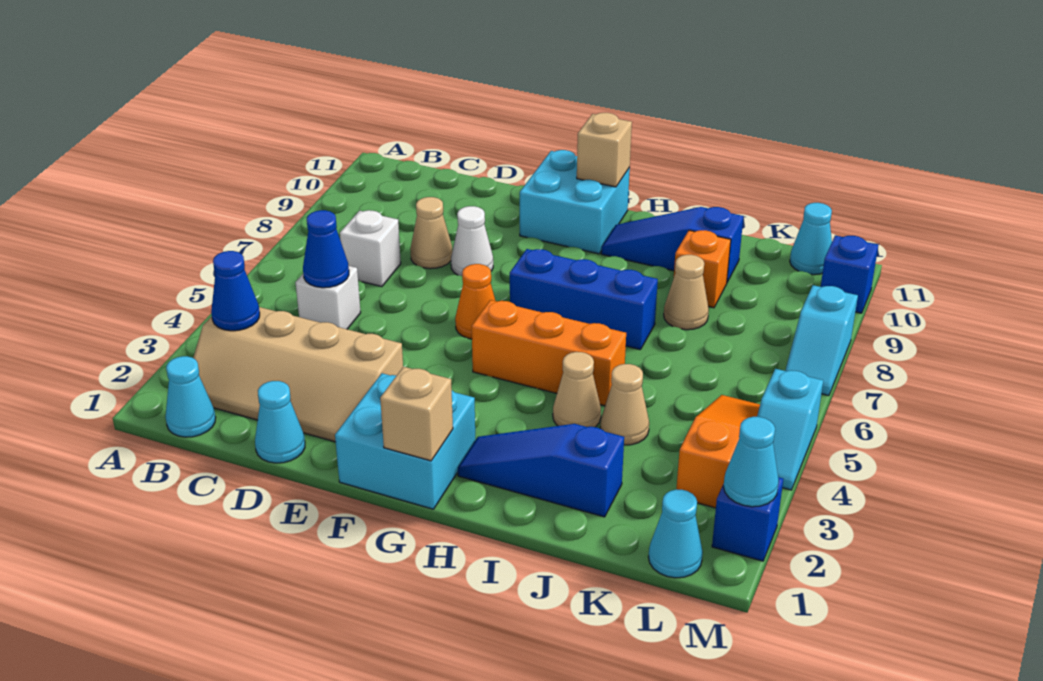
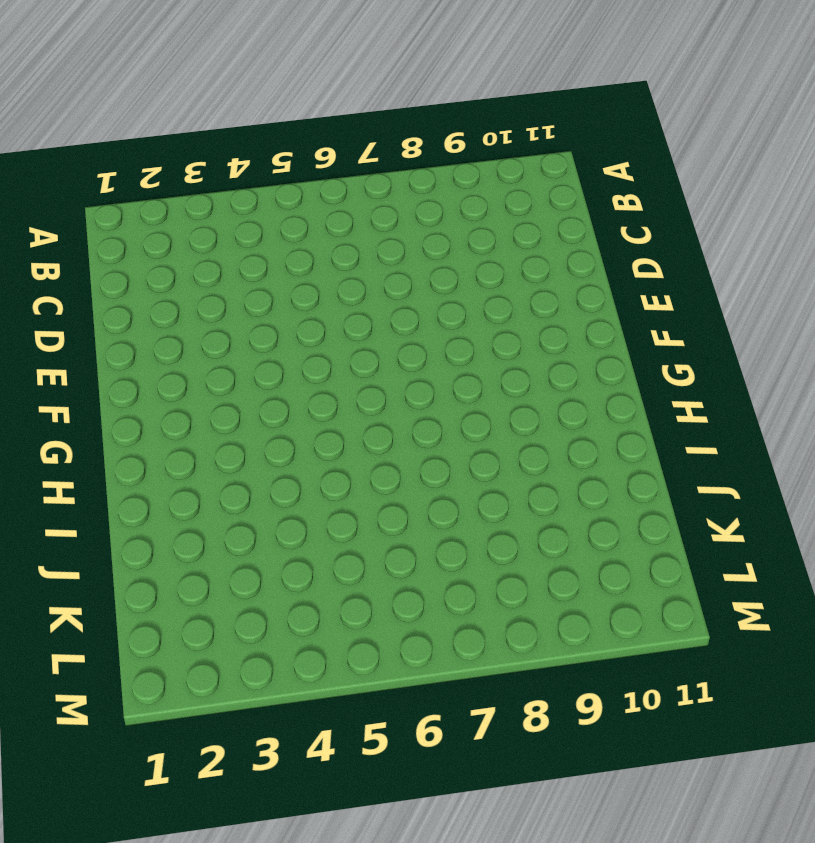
none -> cyan 1x1 cone [165,356,216,437]
none -> tan 2x4 slope [193,307,403,442]
none -> white 1x1 brick [295,266,361,329]
none -> white 1x1 brick [339,210,401,287]

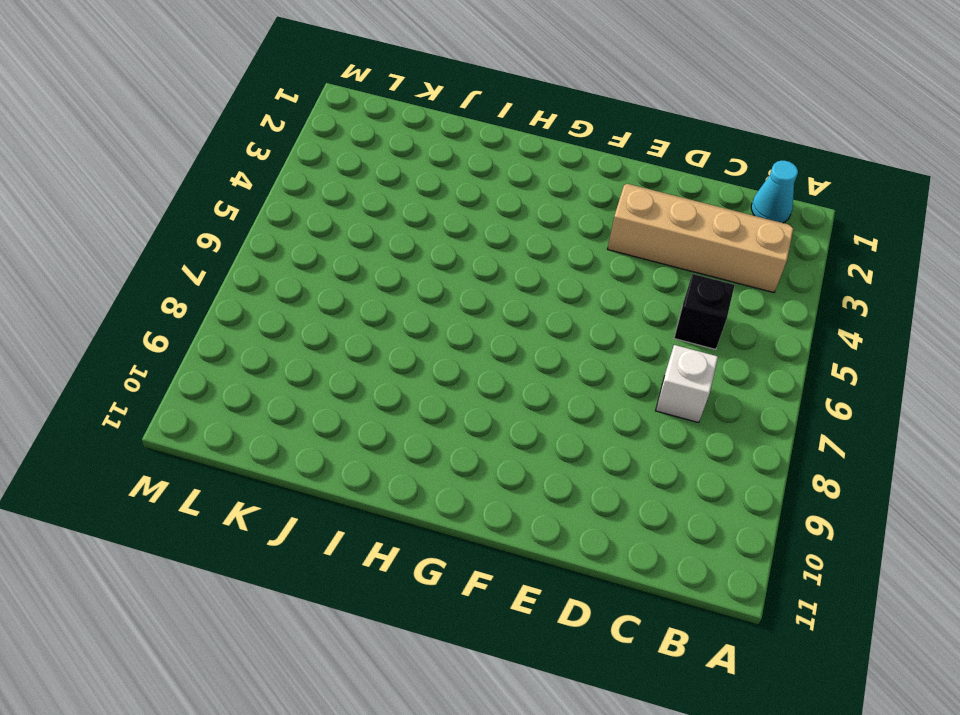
black 1x1 brick [674,274,735,349] -> white 1x1 brick [295,266,361,329]
none -> cyan 1x1 cone [255,381,305,463]
none -> tan 1x1 cone [410,197,452,269]
none -> white 1x1 cone [451,206,493,276]
none -> cyan 2x2 brick [335,373,475,509]

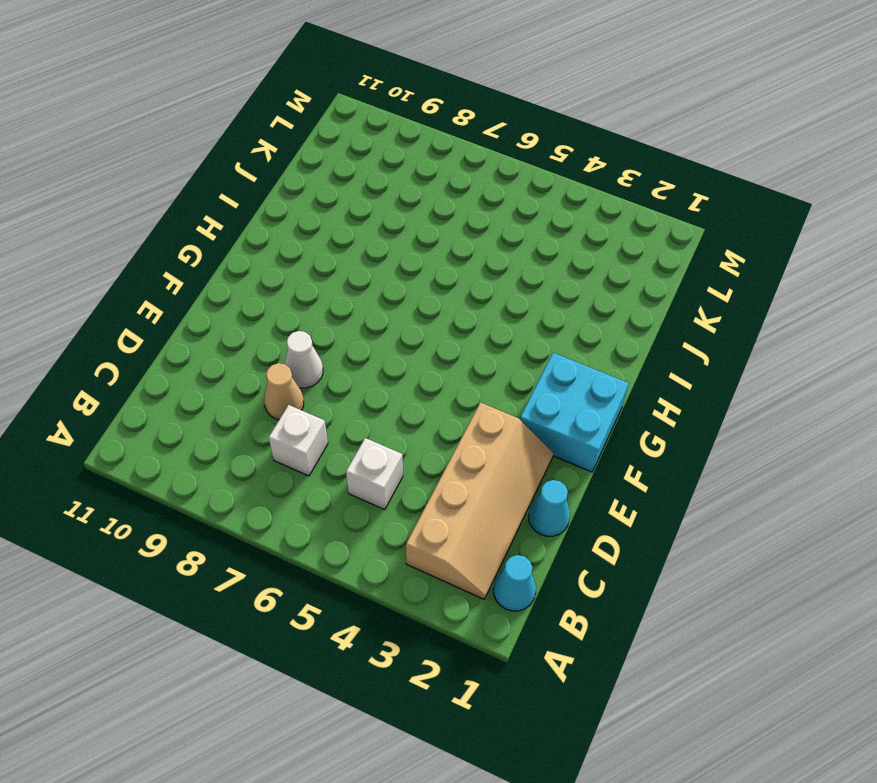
none -> orange 1x1 cone [455,264,495,339]
none -> cyan 2x2 brick [520,150,630,254]
none -> orange 1x3 brick [472,300,626,406]
none -> blue 1x3 brick [510,249,658,350]

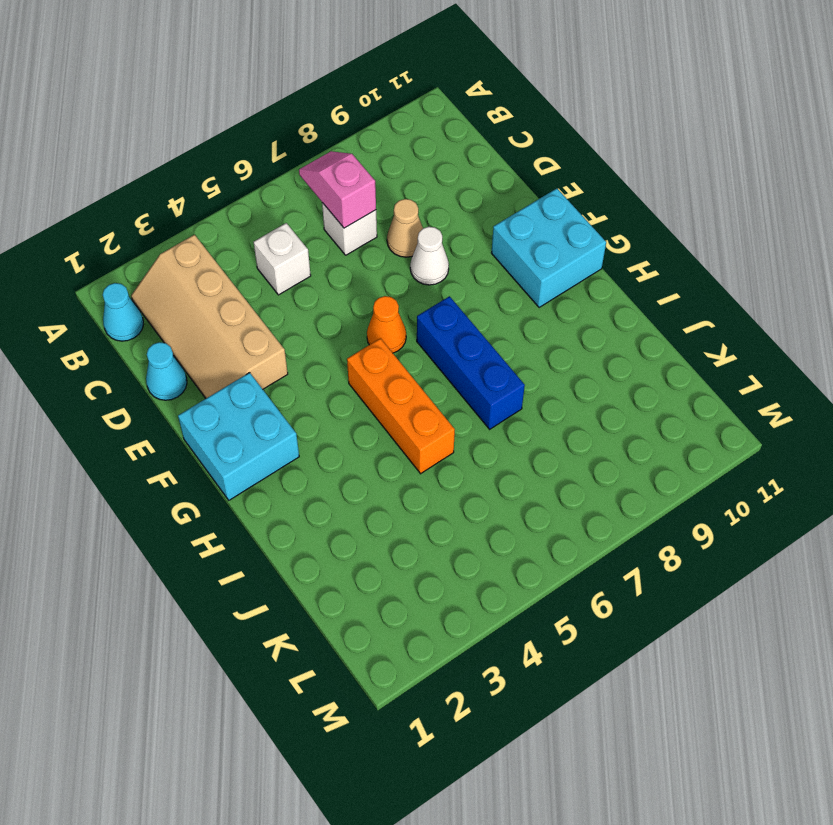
pink 1x2 slope [299,151,376,228] -> none
none -> blue 1x3 slope [458,424,624,517]
none -> blue 1x3 slope [601,207,743,282]
none -> tan 1x1 cone [553,352,601,427]
none -> tan 1x1 cone [600,364,649,445]

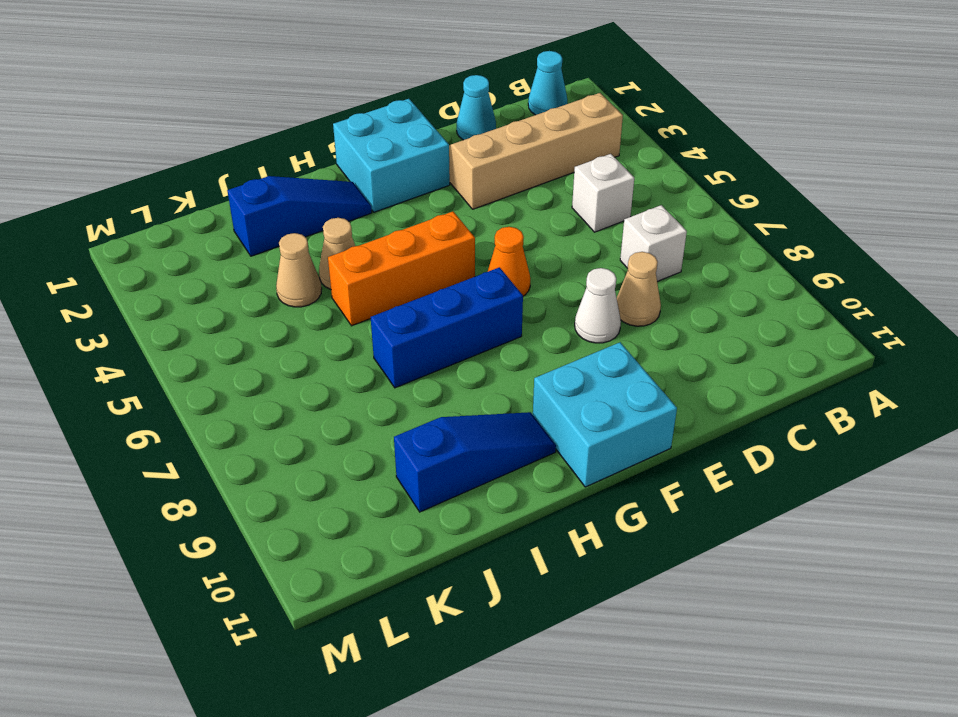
none -> tan 1x1 cone [664,255,709,330]
none -> orange 1x1 brick [674,230,731,308]
none -> cyan 1x1 cone [648,489,703,578]
none -> orange 1x3 slope [676,395,760,508]

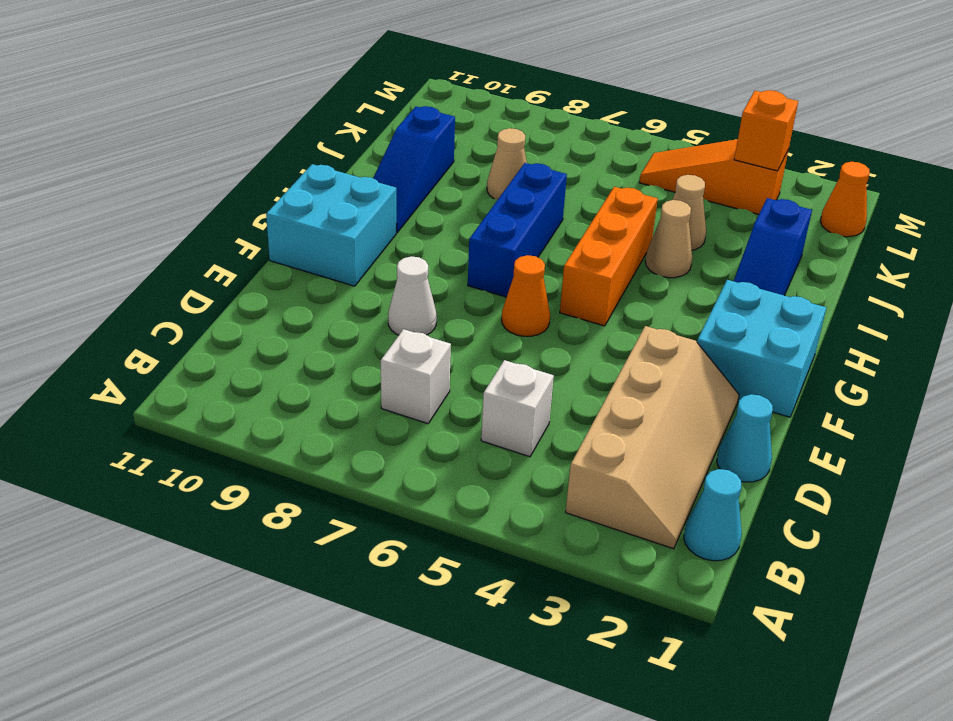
orange 1x1 cone [820,162,870,237] -> cyan 1x1 cone [648,489,703,578]
orange 1x1 brick [734,90,798,171] -> orange 1x1 brick moved to [674,230,731,308]
none -> tan 1x1 cone [410,197,452,269]
none -> cyan 1x1 cone [790,203,832,275]
none -> blue 1x1 brick [712,477,783,561]
none -> cyan 1x2 slope [757,369,823,490]

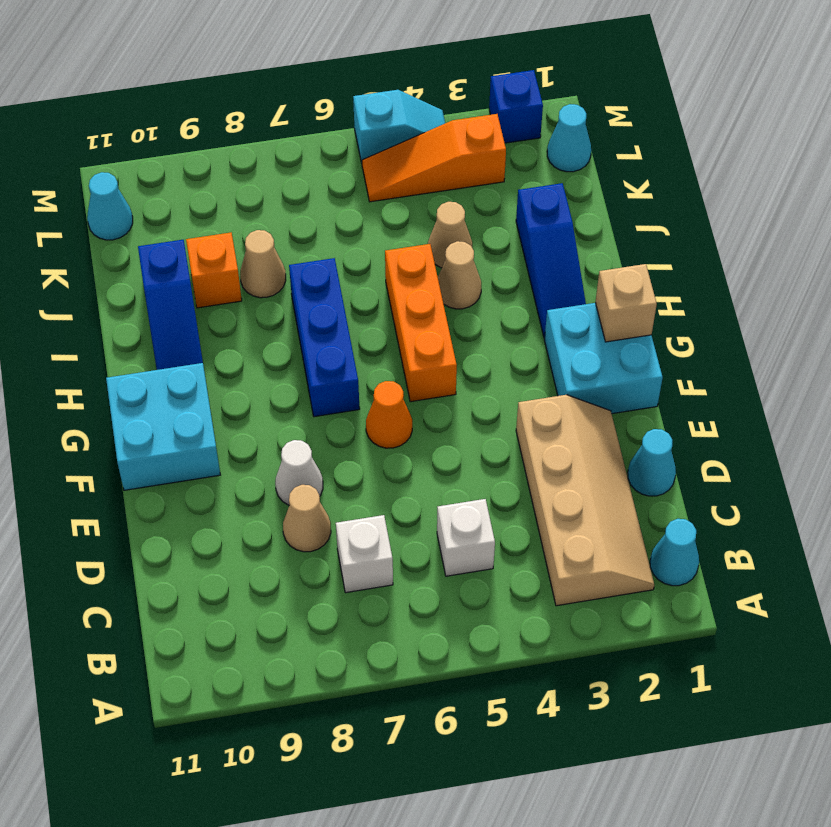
none -> cyan 1x2 slope [785,285,858,396]
none -> blue 1x1 brick [821,235,878,313]
none -> blue 1x1 cone [211,251,260,331]
none -> blue 1x1 cone [303,210,349,288]

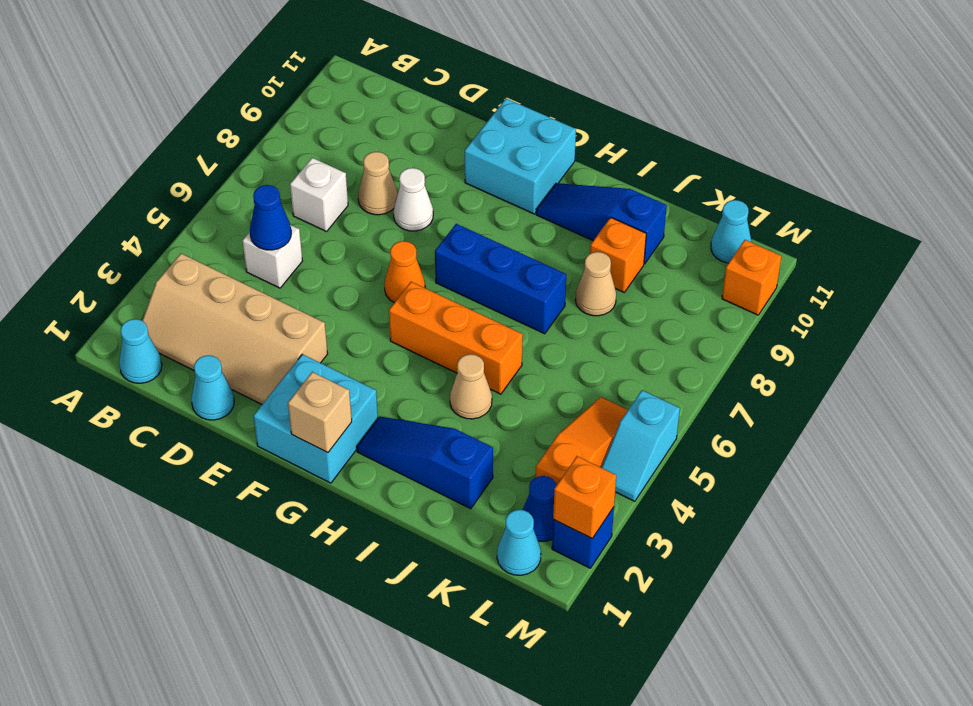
blue 1x1 cone [523,476,557,541] -> blue 1x1 cone moved to [211,251,260,331]
orange 1x1 brick [553,456,616,538] -> cyan 1x1 cone [723,417,779,507]
orange 1x1 brick [722,240,781,315] -> blue 1x1 brick [821,235,878,313]
none -> tan 1x1 cone [600,364,649,445]
none -> cyan 1x2 slope [785,285,858,396]
none -> tan 1x1 brick [577,113,632,187]

